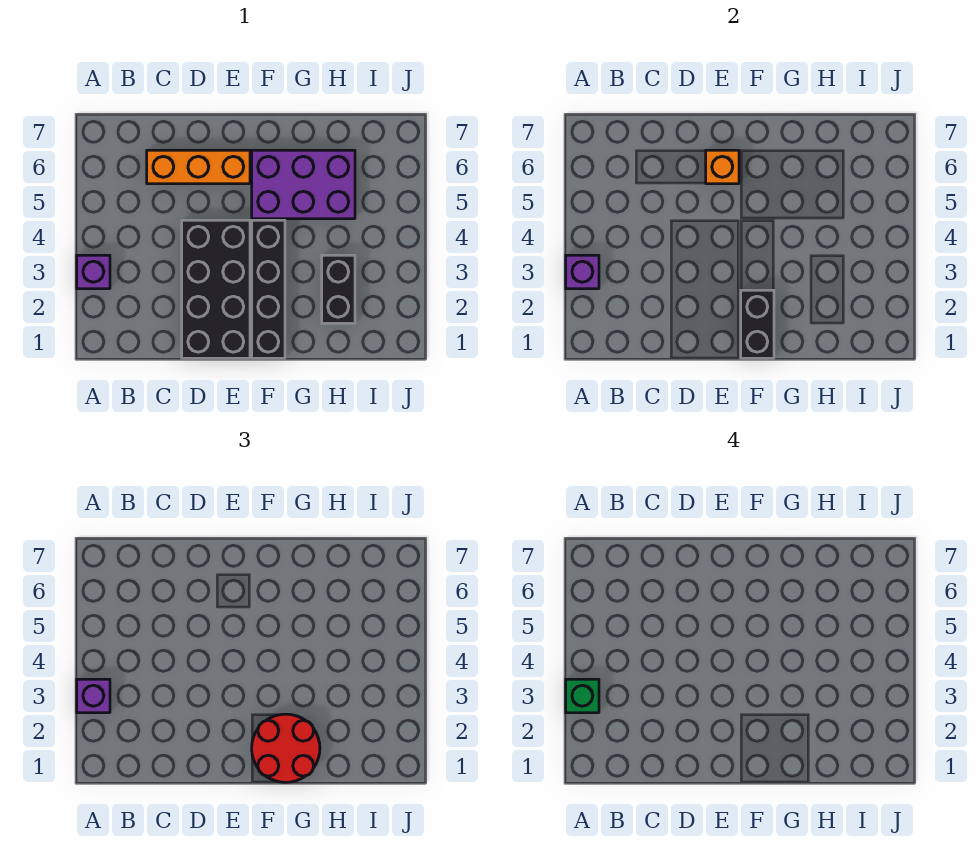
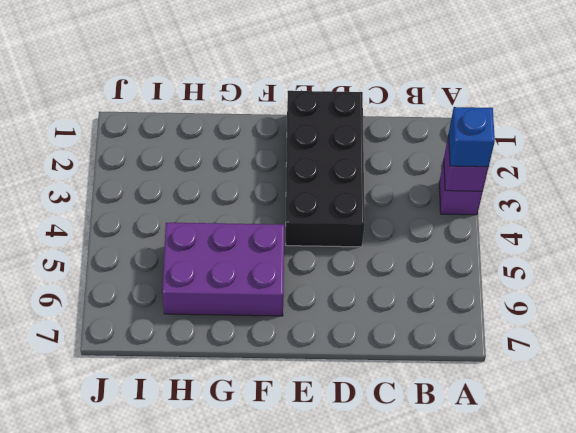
blue 1x1 brick [449,107,495,167] -> purple 1x1 brick [77,679,110,713]
none -> orange 1x3 brick [147,150,250,184]
none -> black 1x4 brick [252,220,285,358]
none -> black 1x2 brick [322,255,355,323]

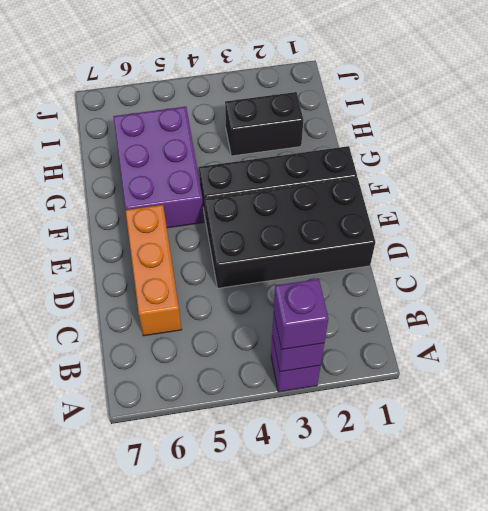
none -> orange 1x1 brick [706,150,739,184]
none -> black 1x2 brick [741,290,774,358]
none -> red 2x2 round brick [252,714,320,782]

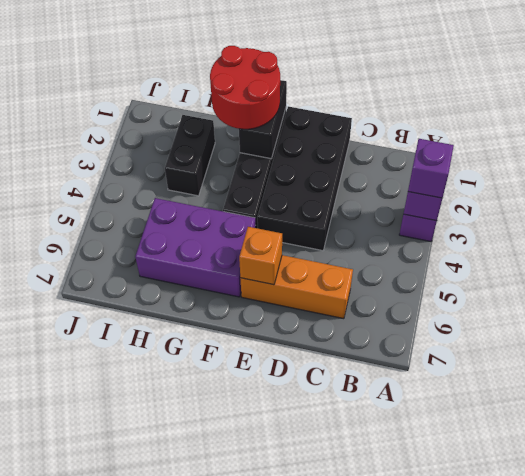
none -> green 1x1 brick [566,679,599,713]

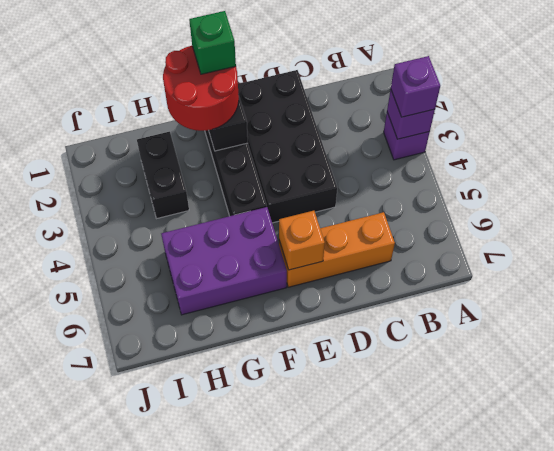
green 1x1 brick [189,11,236,74] -> green 1x1 brick moved to [566,679,599,713]

